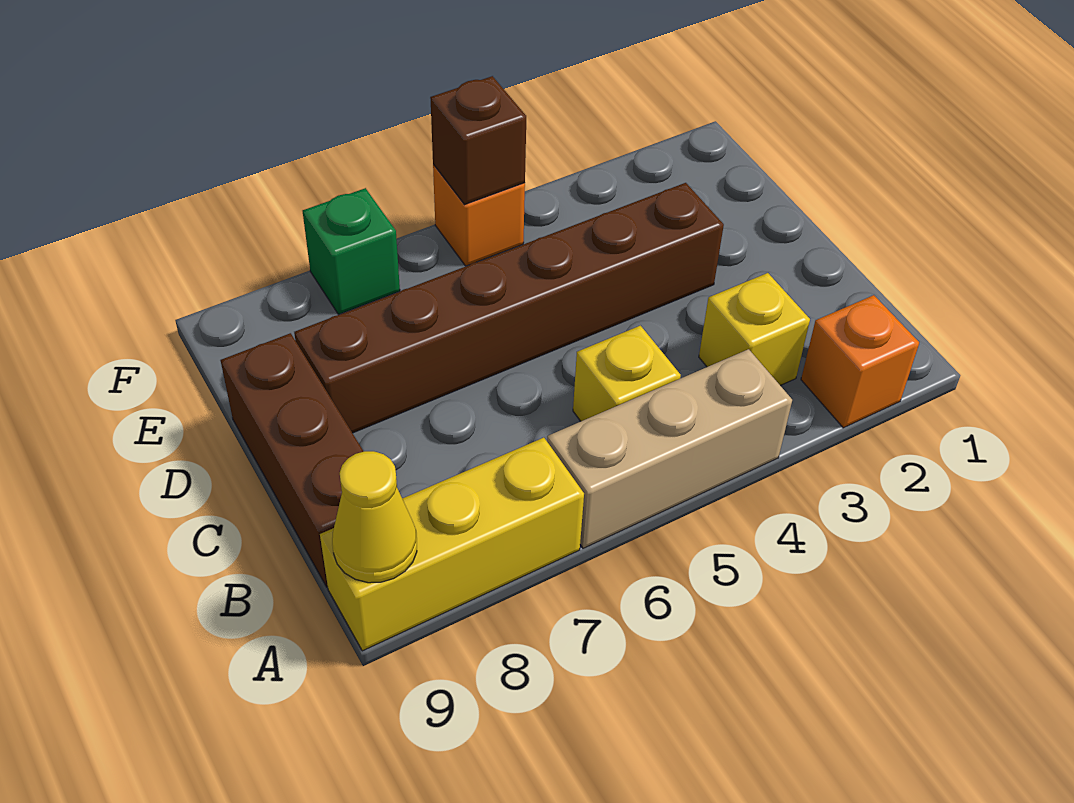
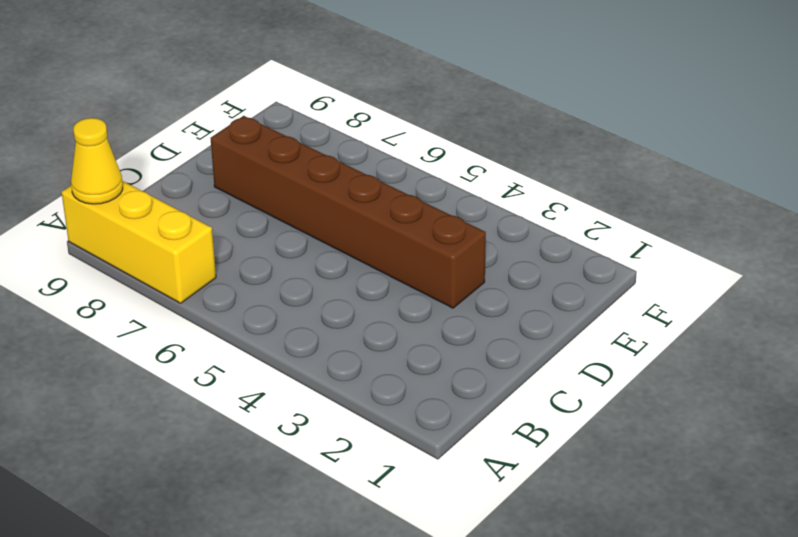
none -> orange 1x1 brick [801,295,919,428]
none -> tan 1x3 brick [547,349,792,548]

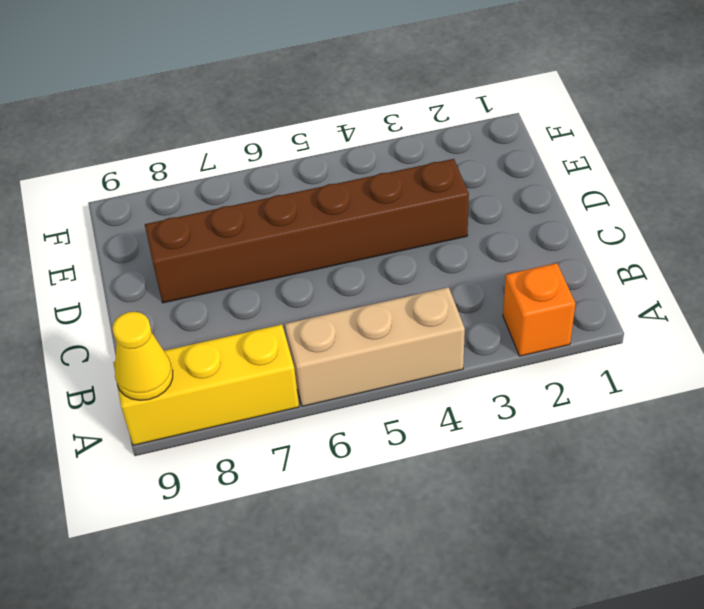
none -> yellow 1x1 brick [699,273,810,385]
none -> yellow 1x1 brick [573,326,681,421]

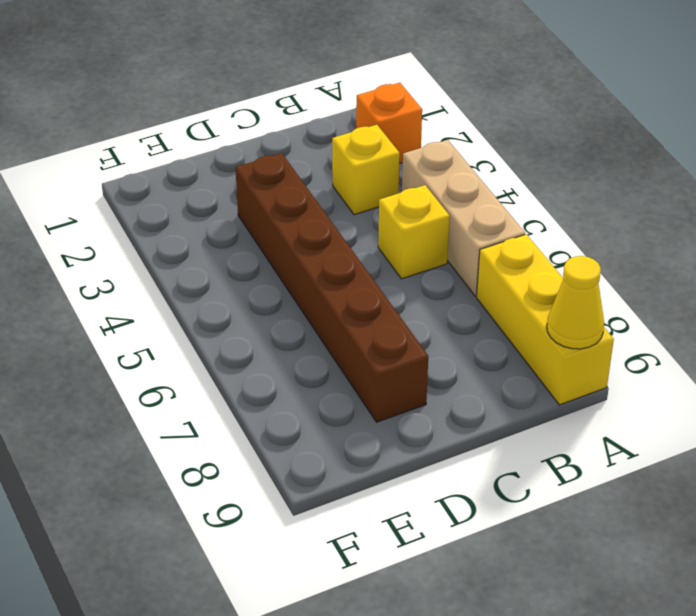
none -> brown 1x3 brick [221,333,364,587]
none -> orange 1x1 brick [433,164,525,266]

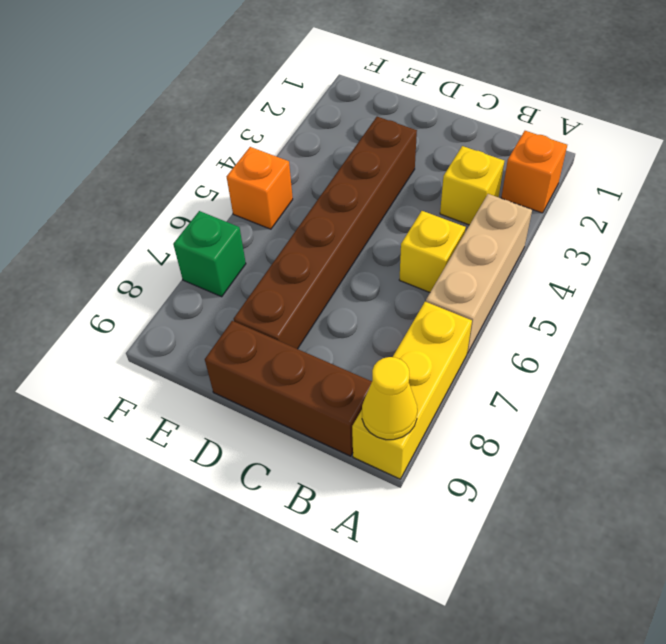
none -> brown 1x1 brick [430,76,526,204]

